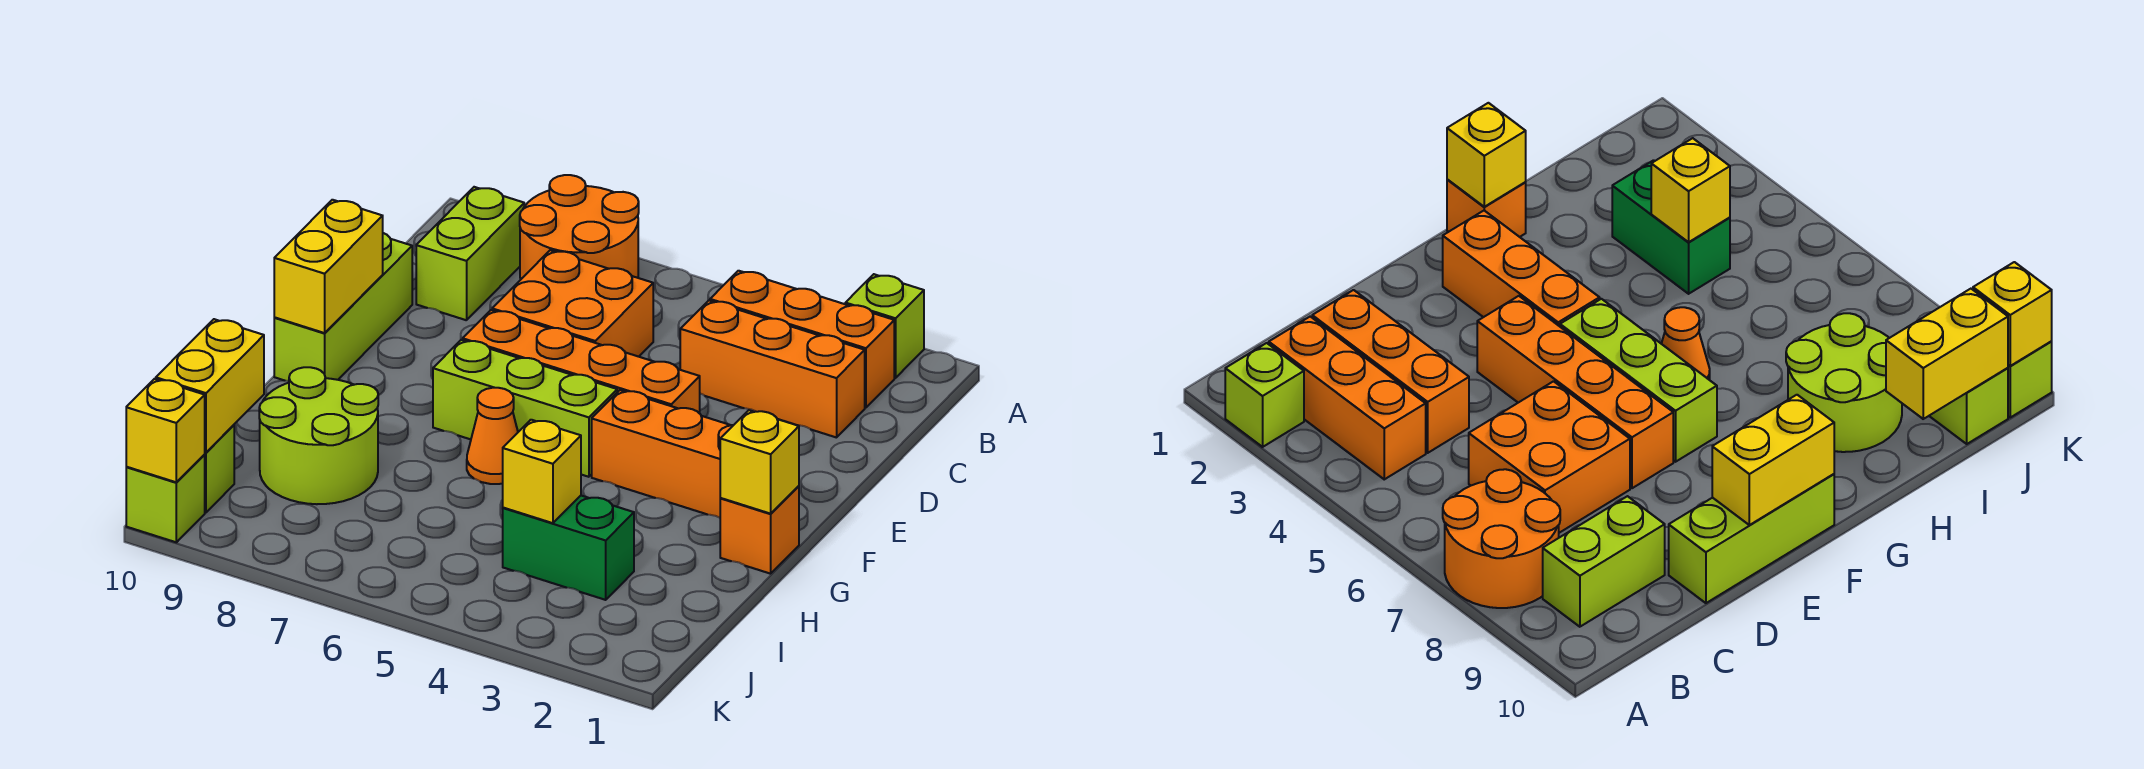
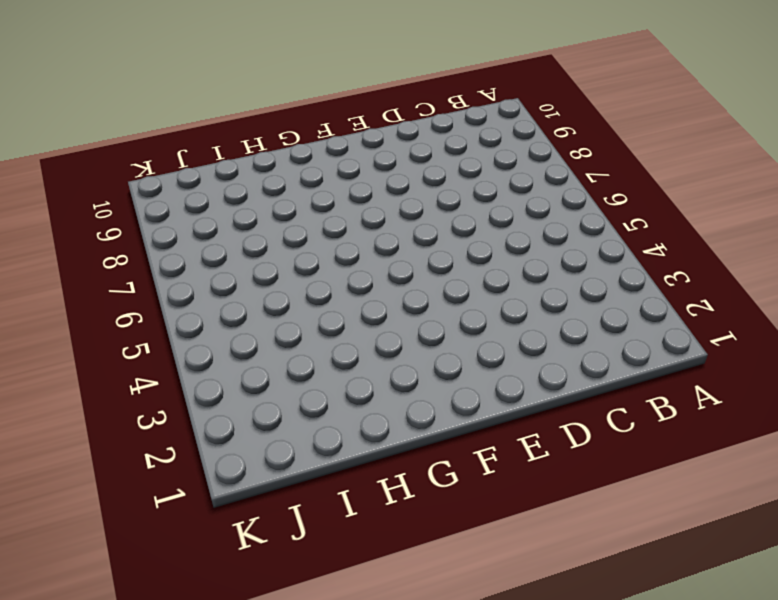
none -> lime 1x1 brick [845,274,924,378]
none -> orange 2x2 round brick [520,175,639,280]
none -> orange 1x3 brick [710,271,894,408]

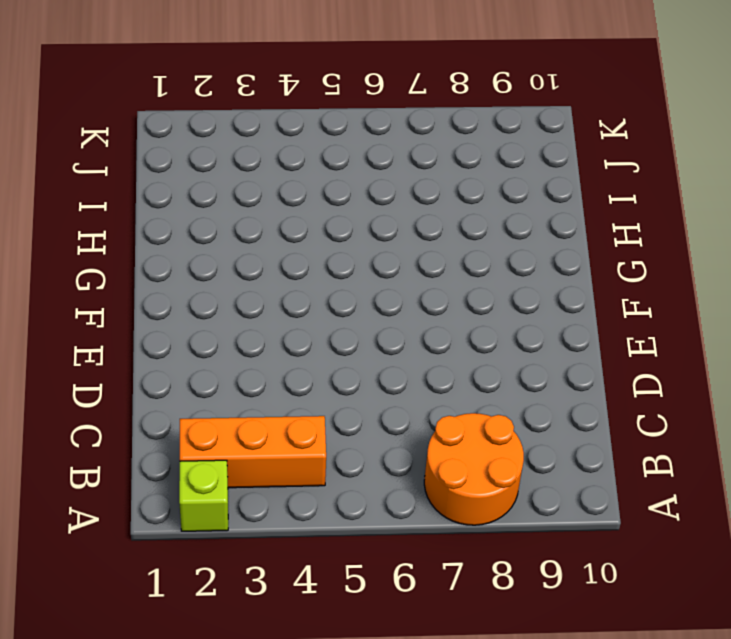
none -> lime 1x2 brick [416,187,524,320]
none -> orange 1x3 brick [680,301,865,438]
none -> orange 2x2 brick [492,250,653,357]

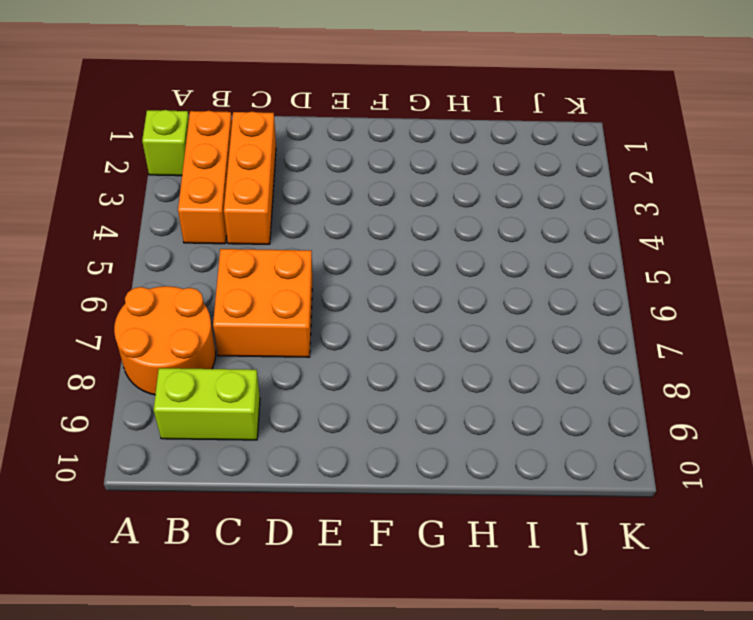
none -> lime 1x3 brick [274,233,412,381]
none -> orange 1x4 brick [463,310,700,413]
none -> orange 1x3 brick [592,390,733,518]

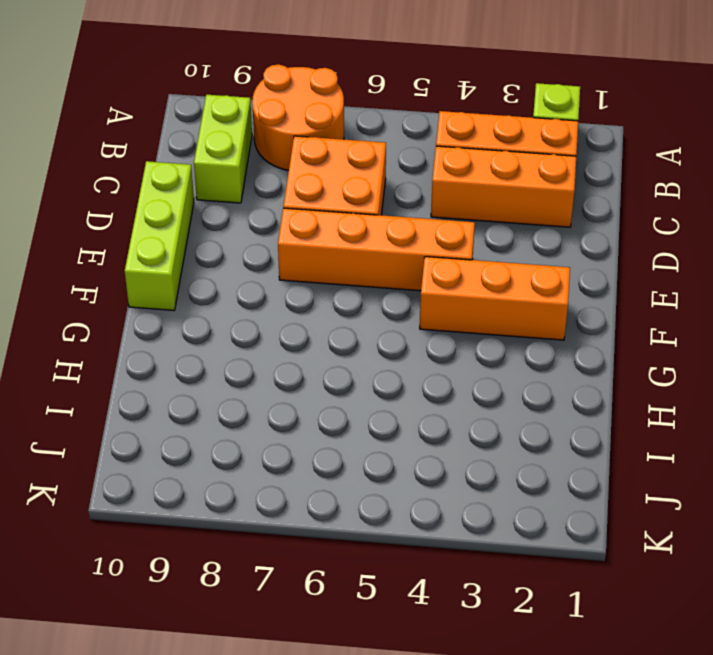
none -> lime 1x3 brick [433,340,617,477]
none -> orange 1x1 brick [720,486,799,574]
none -> orange 1x1 cone [467,388,518,484]

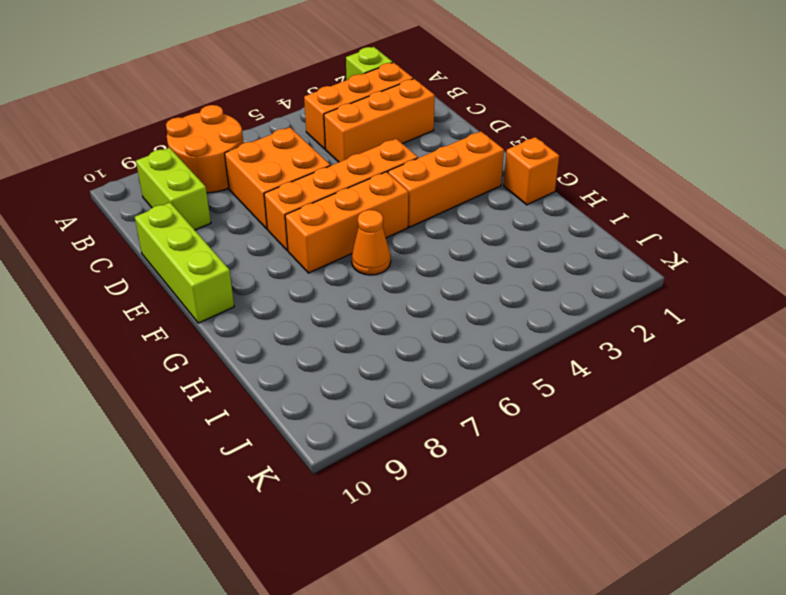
orange 1x3 brick [285,172,408,273] -> lime 1x3 brick [433,340,617,477]
none -> lime 2x2 round brick [259,367,378,504]
none -> green 1x2 brick [503,496,634,600]
none -> lime 1x1 brick [204,425,234,512]

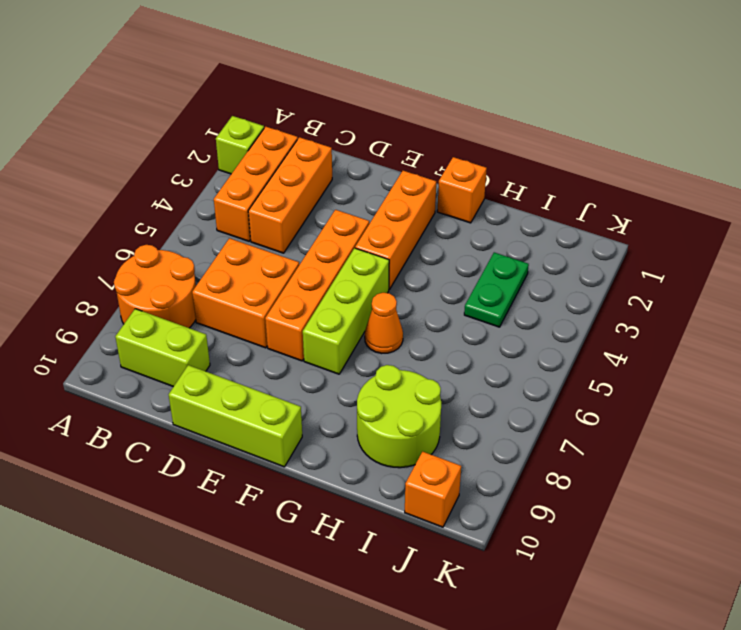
green 1x2 plate [464,252,529,327] -> green 1x2 brick [503,496,634,600]
orange 1x1 brick [405,452,461,527] -> lime 1x1 brick [204,425,234,512]
none -> lime 1x1 brick [126,455,205,542]
none -> yellow 1x2 brick [274,200,383,333]
none -> yellow 1x1 brick [720,410,799,514]

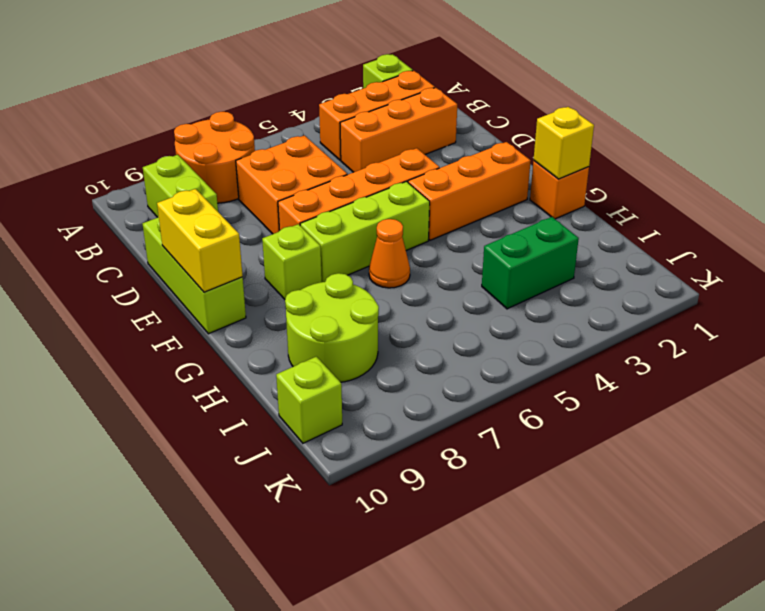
lime 1x1 brick [262,224,322,299] -> lime 1x1 brick moved to [126,455,205,542]
none -> yellow 1x1 brick [503,420,581,523]
none -> yellow 1x2 brick [156,319,264,452]
none -> yellow 1x1 brick [126,379,205,482]

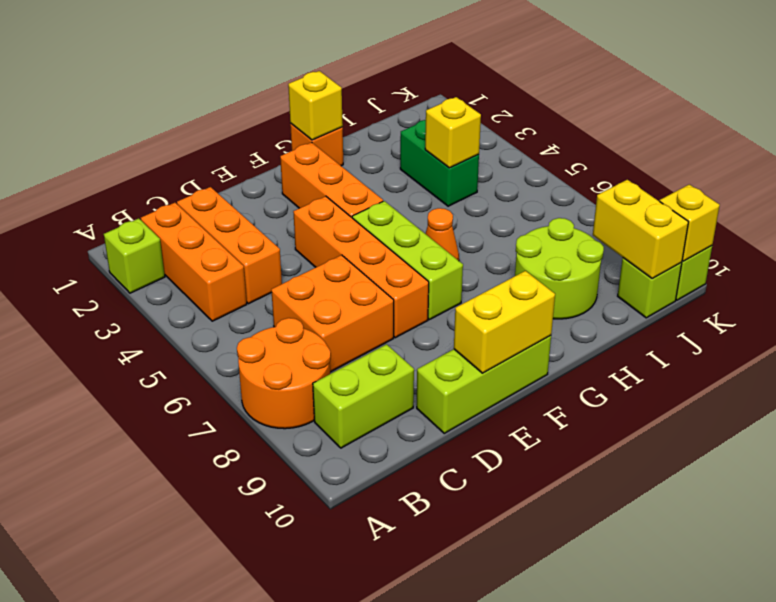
yellow 1x2 brick [593,180,688,279] -> yellow 1x2 brick turned to [156,319,264,452]

